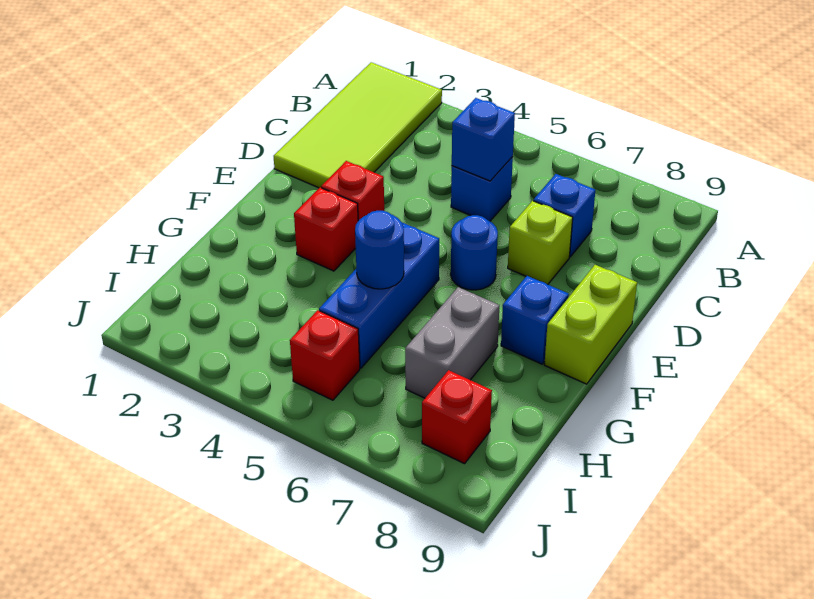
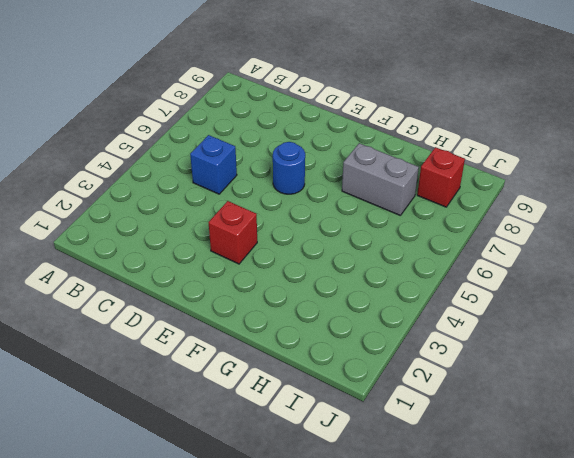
none -> lime 2x4 tile [274,62,442,188]
none -> blue 1x1 brick [534,174,595,257]
none -> lime 1x1 brick [508,201,573,284]

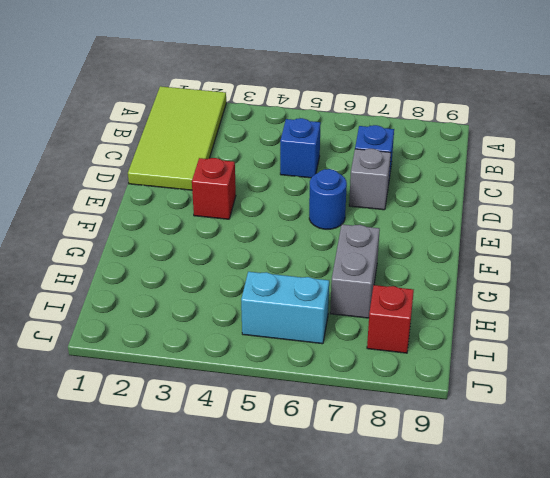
grey 1x1 brick [349,149,391,210] -> lime 1x1 brick [508,201,573,284]
cyan 1x2 brick [241,272,329,344] -> red 1x1 brick [290,310,360,400]
none -> lime 1x2 brick [544,265,637,384]
none -> red 1x1 brick [294,188,358,271]
none -> blue 1x3 brick [319,223,439,368]

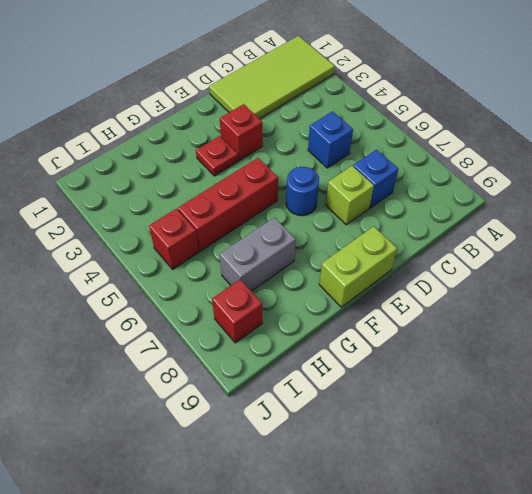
red 1x1 plate [196,136,238,176] -> red 1x1 brick [294,188,358,271]
red 1x3 brick [178,158,278,251] -> blue 1x3 brick [319,223,439,368]
none -> blue 1x1 brick [501,276,569,364]
none -> blue 1x1 brick [452,98,515,181]
none -> blue 1x1 round brick [355,211,404,289]

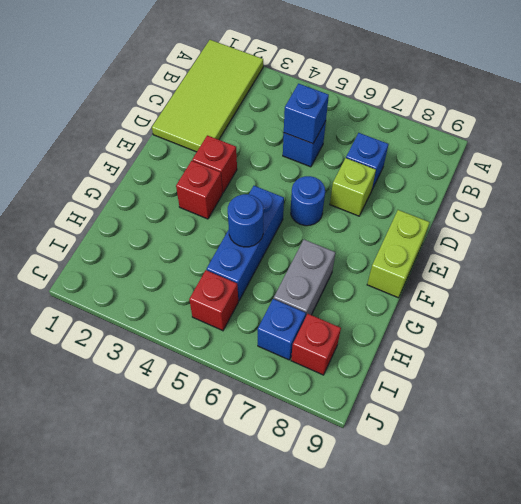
blue 1x1 brick [258,299,306,360] -> blue 1x1 brick moved to [501,276,569,364]

